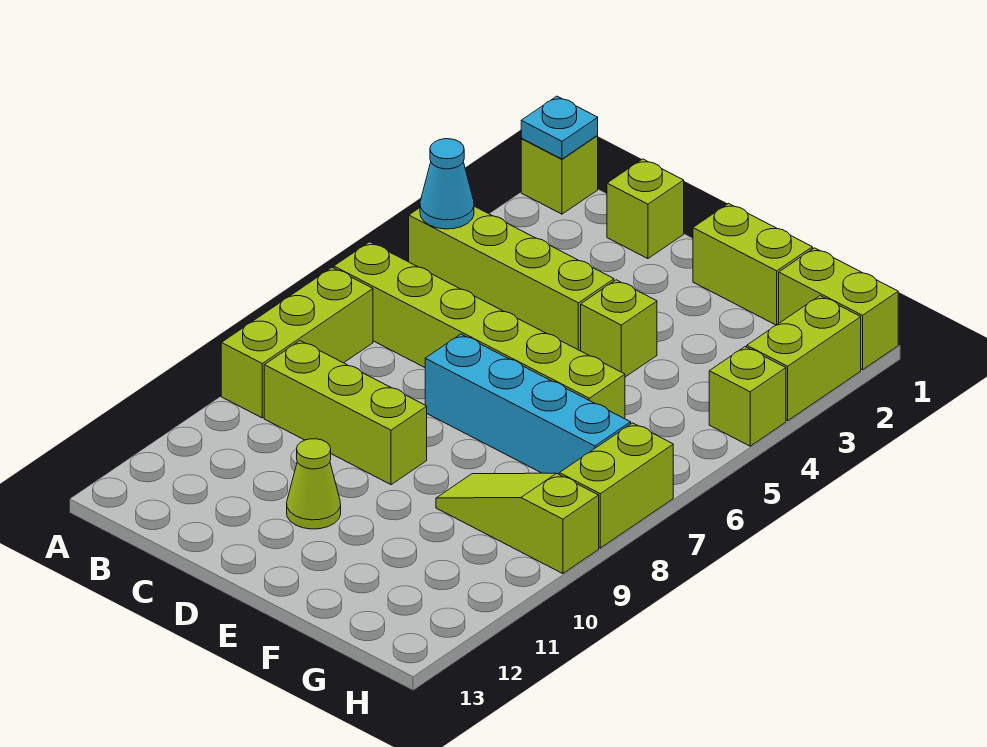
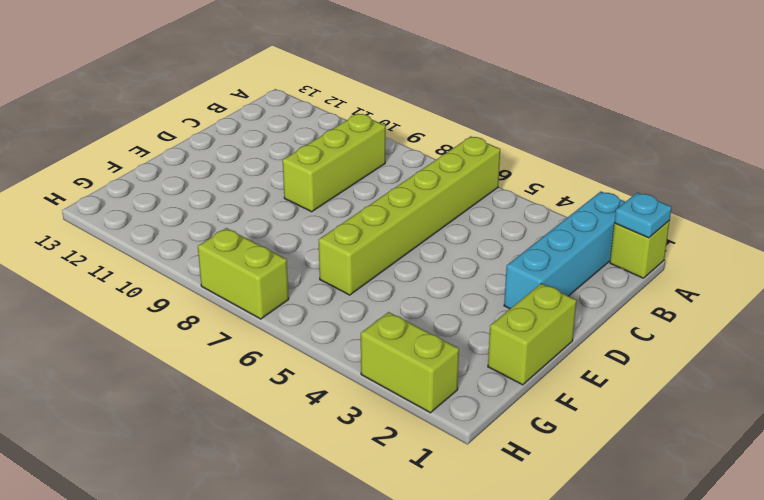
cyan 1x4 brick [504,192,625,309] -> cyan 1x4 brick moved to [425,334,631,474]
none -> lime 1x4 brick [409,206,614,351]
none -> lime 1x3 brick [221,267,373,418]
none -> lime 1x1 brick [607,159,684,259]

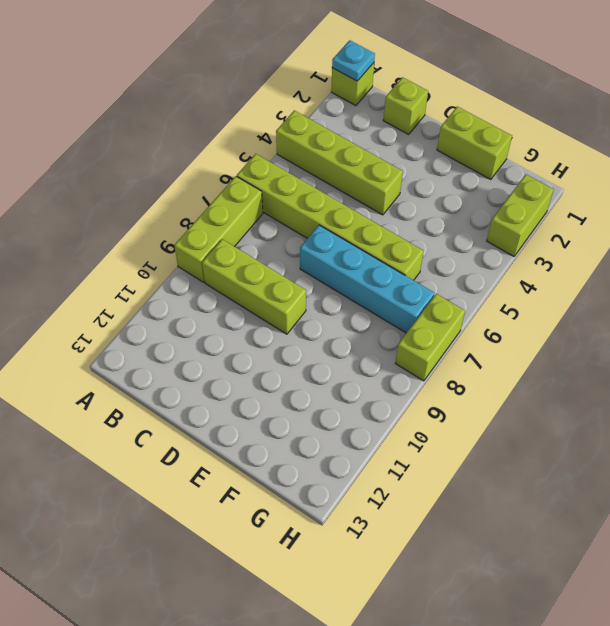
none -> lime 1x1 cone [287,439,341,529]
none -> lime 1x1 brick [581,280,657,377]
none -> lime 1x3 slope [436,473,599,574]

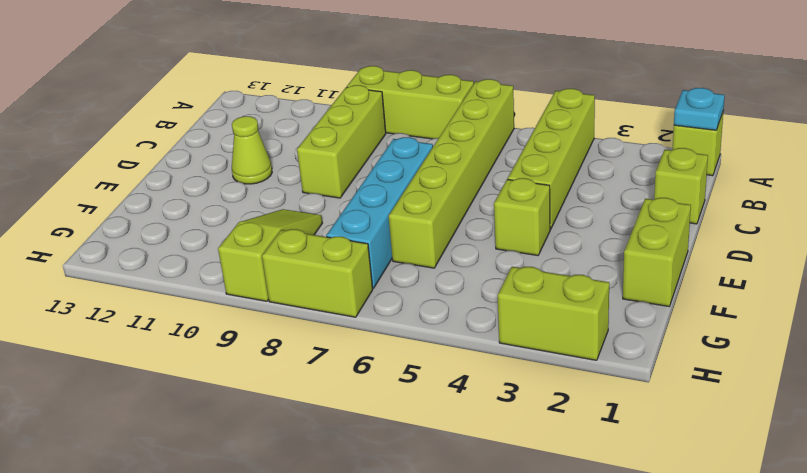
none -> lime 1x2 brick [779,248,898,370]
none -> lime 1x1 brick [709,347,786,446]
none -> cyan 1x1 cone [420,139,474,229]

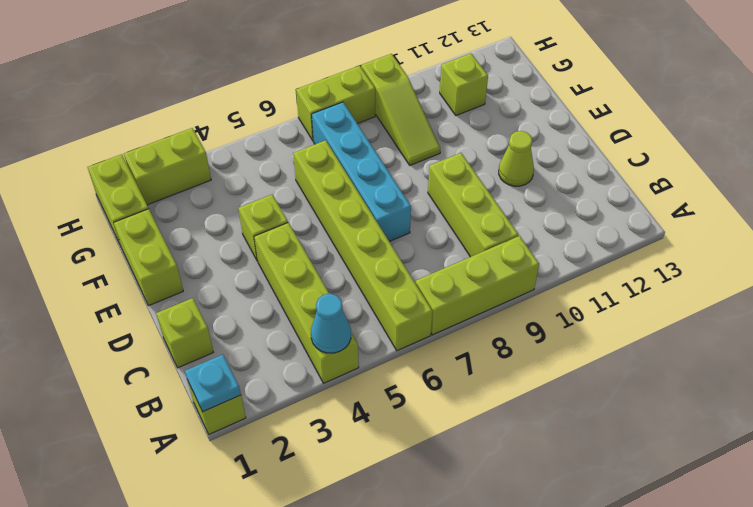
lime 1x1 brick [440,54,488,116] -> lime 1x1 brick moved to [709,347,786,446]

